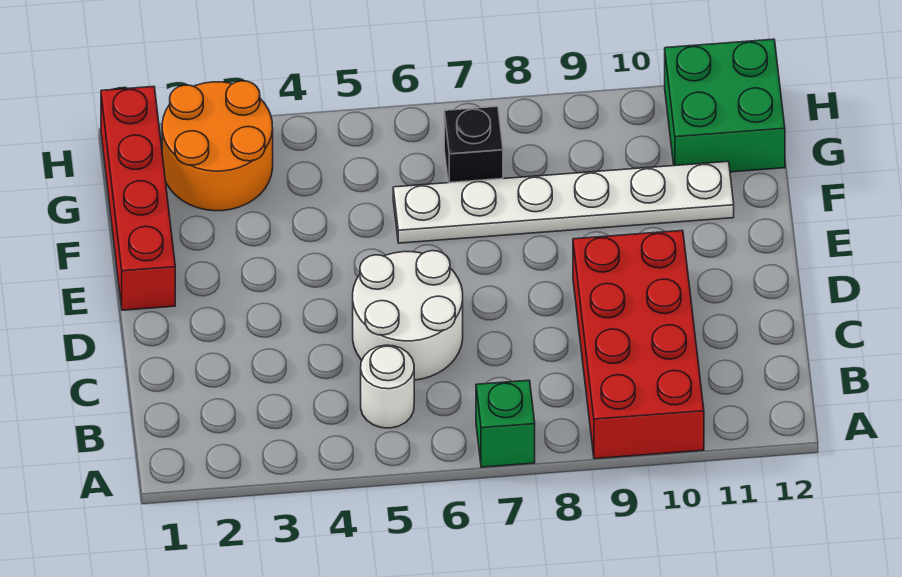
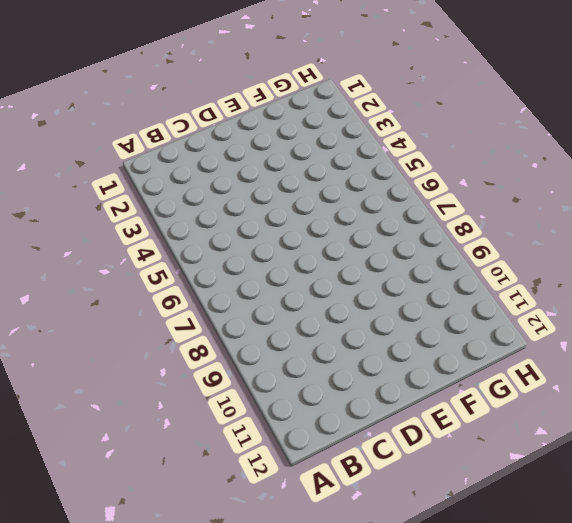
none -> green 1x1 brick [476,380,535,467]
none -> red 2x4 brick [573,230,704,459]

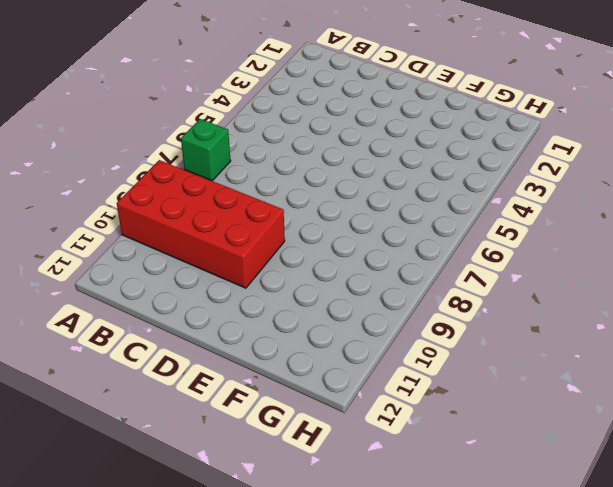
none -> white 1x1 round brick [361,345,414,428]
none -> white 2x2 round brick [353,251,463,380]

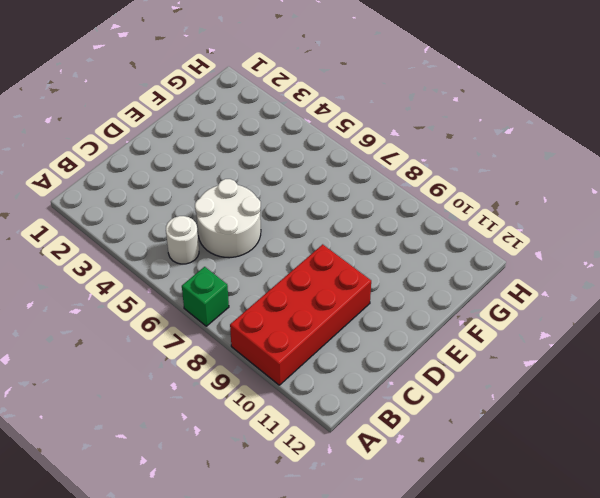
none -> red 1x4 brick [101,86,175,310]
none -> white 1x6 plate [393,162,734,243]

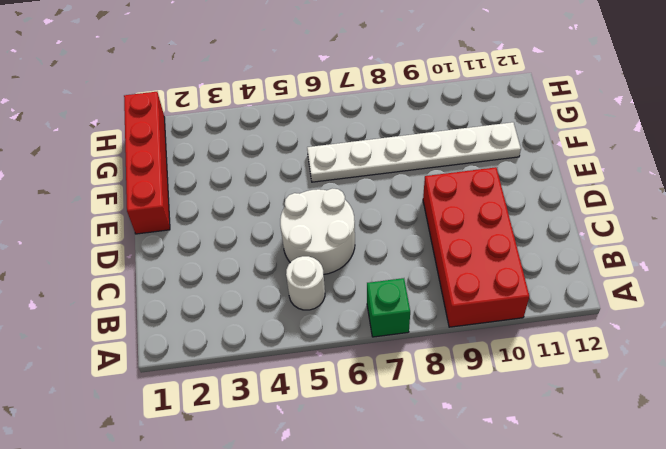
none -> orange 2x2 round brick [162,81,273,211]
none -> black 1x1 brick [444,106,503,183]

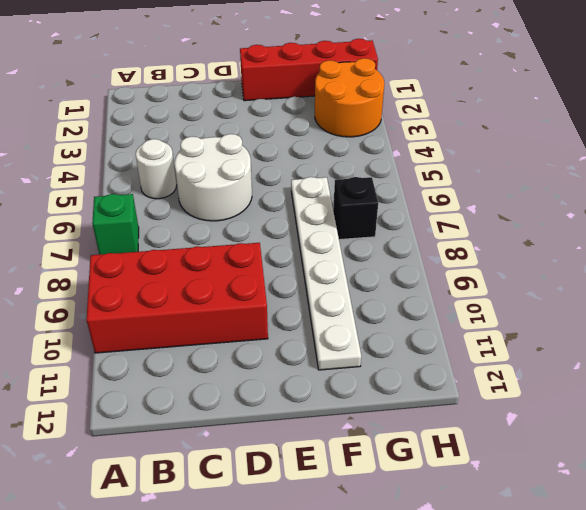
none -> green 2x2 brick [665,39,785,172]

